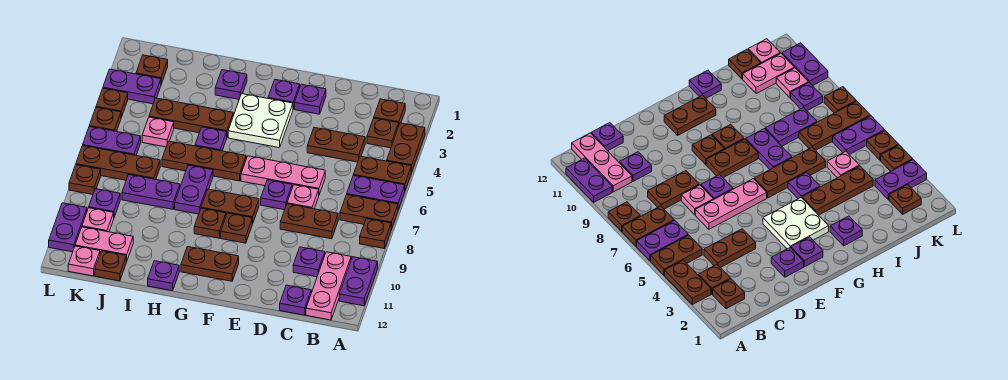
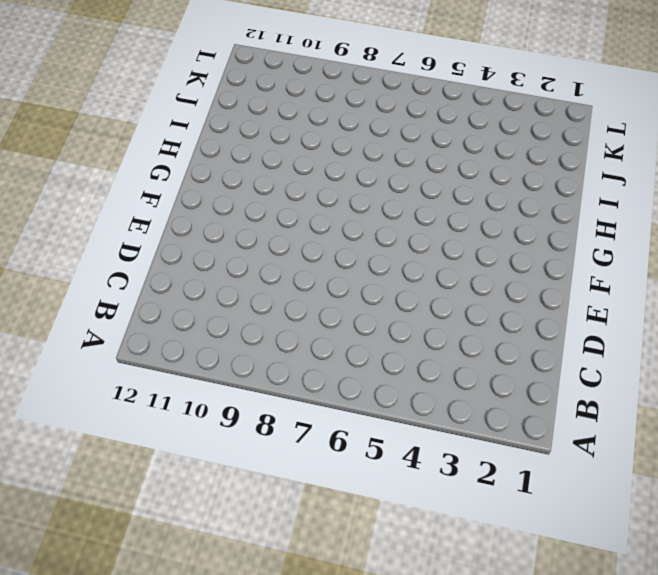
none -> brown 1x2 plate [387,123,425,172]
none -> brown 1x2 plate [354,156,411,190]
none -> purple 1x2 plate [347,175,405,209]
none -> brown 1x2 plate [340,195,398,229]

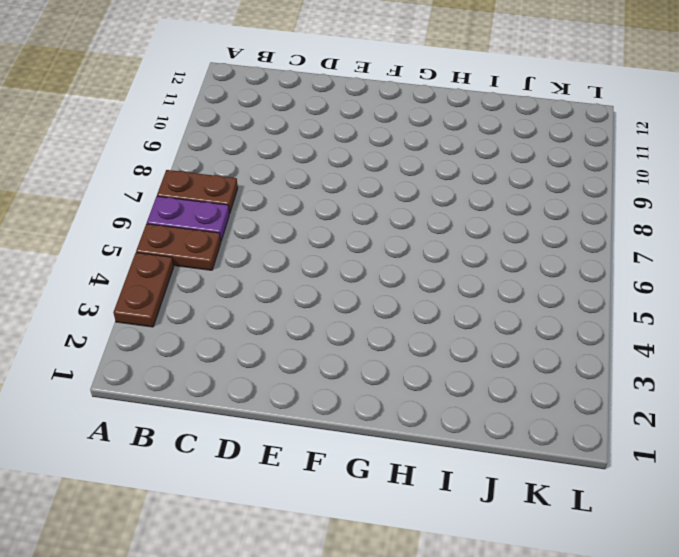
none -> brown 1x1 plate [360,219,391,249]
none -> purple 1x2 plate [339,257,378,306]
none -> brown 1x1 plate [374,99,405,124]
none -> brown 1x1 plate [367,118,399,148]

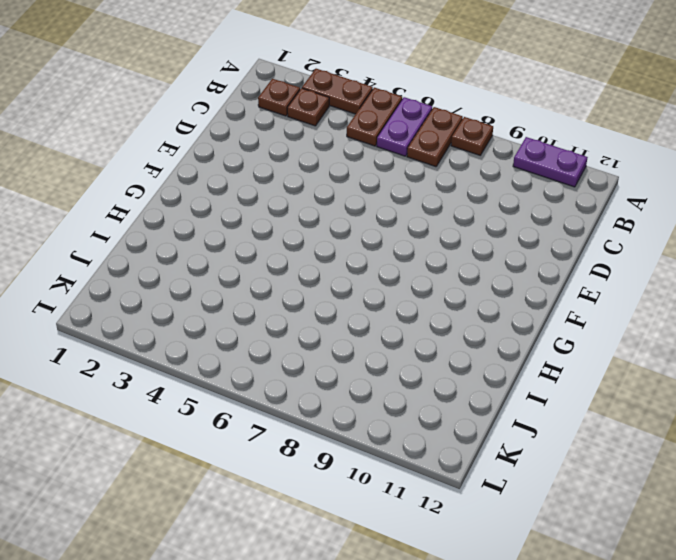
none -> pink 1x3 plate [306,252,351,320]
none -> brown 1x2 plate [307,128,365,162]
none -> brown 1x2 plate [280,204,338,239]
none -> purple 1x1 plate [293,247,325,277]

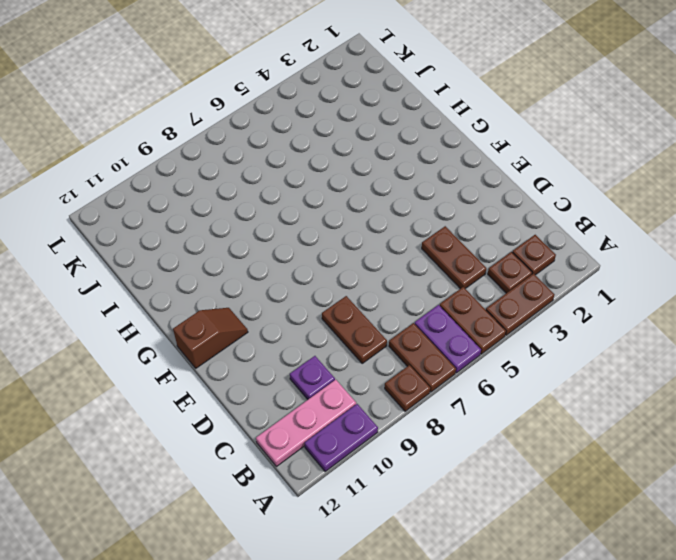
brown 1x2 slope [173,308,248,368] -> brown 1x2 plate [181,247,239,281]
none -> purple 1x1 plate [280,285,311,315]
none -> pink 1x3 plate [241,156,325,194]
none -> pink 1x1 plate [287,185,319,209]
none -> purple 1x1 plate [295,84,326,114]

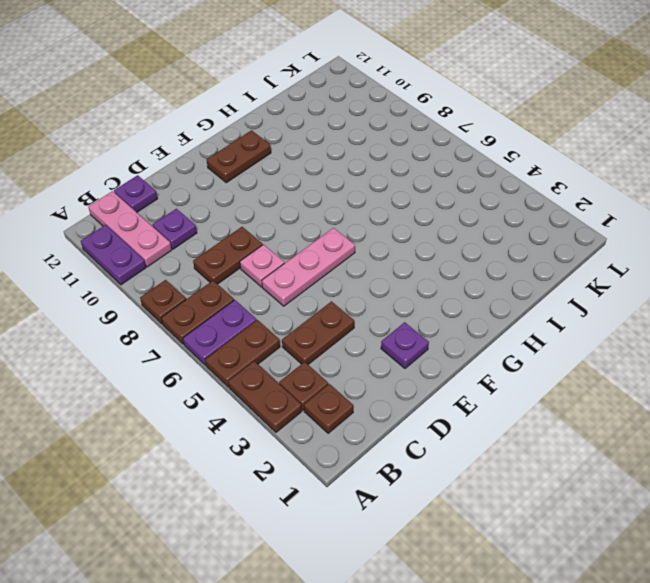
none -> purple 1x1 plate [261,180,292,210]
none -> purple 1x1 plate [268,80,300,109]
none -> white 2x2 plate [228,94,293,148]
none -> brown 1x2 plate [201,189,259,224]

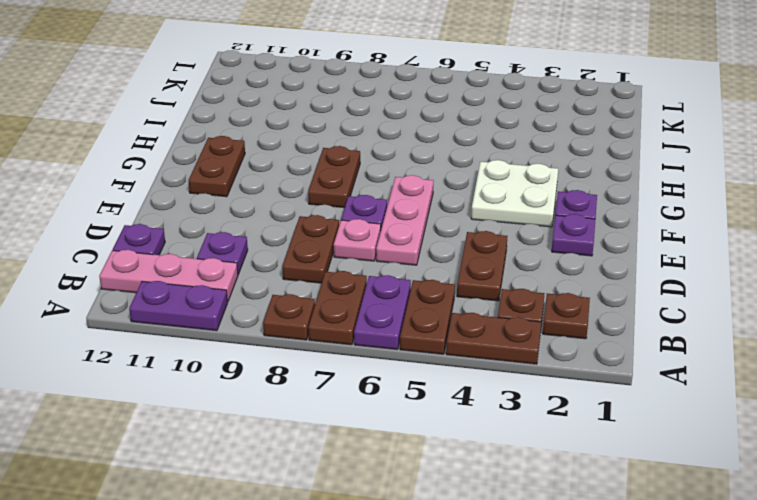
none -> brown 1x1 plate [221,213,252,243]
none -> brown 1x3 plate [162,141,246,181]
none -> brown 1x1 plate [194,208,226,238]
none -> purple 1x1 plate [215,70,247,99]

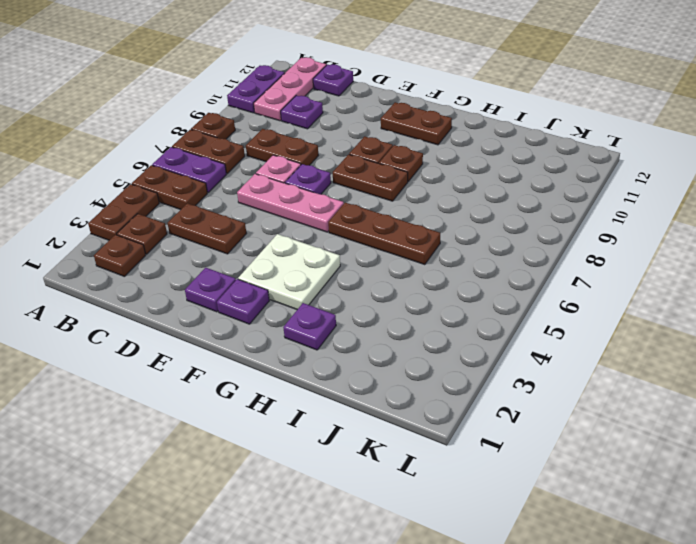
none -> brown 1x3 plate [149,98,233,136]
none -> purple 1x1 plate [195,127,227,151]
none -> purple 1x2 plate [175,165,213,214]
none -> purple 1x1 plate [148,261,179,291]

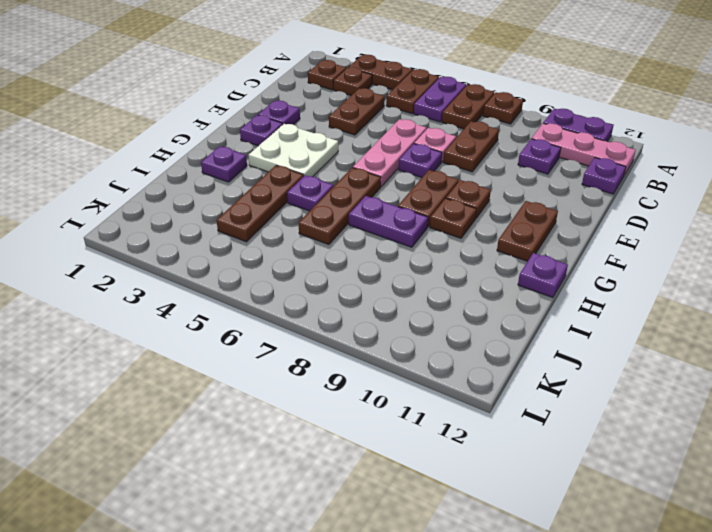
none -> purple 1x2 plate [122,175,180,209]
none -> pink 1x1 plate [142,117,174,147]
none -> brown 1x3 plate [76,146,160,180]
none -> pink 1x2 plate [75,227,133,262]

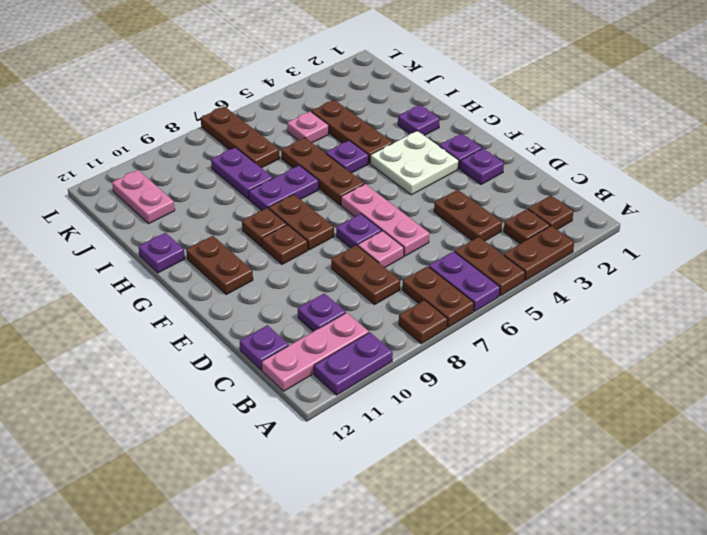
none -> brown 1x1 plate [95,251,126,281]
none -> brown 1x1 plate [136,55,168,84]
none -> purple 1x2 plate [103,69,161,104]
none -> purple 1x2 plate [83,127,141,155]

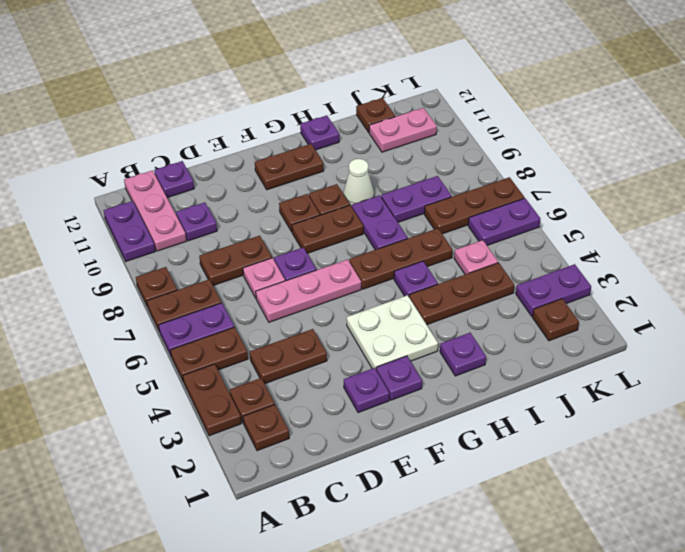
white 1x1 cone [344,159,374,207] -> none
none -> purple 1x1 plate [89,189,120,217]
none -> pink 1x1 plate [82,208,114,232]
none -> pink 1x1 plate [68,246,100,276]
none -> brown 1x1 plate [96,88,128,117]

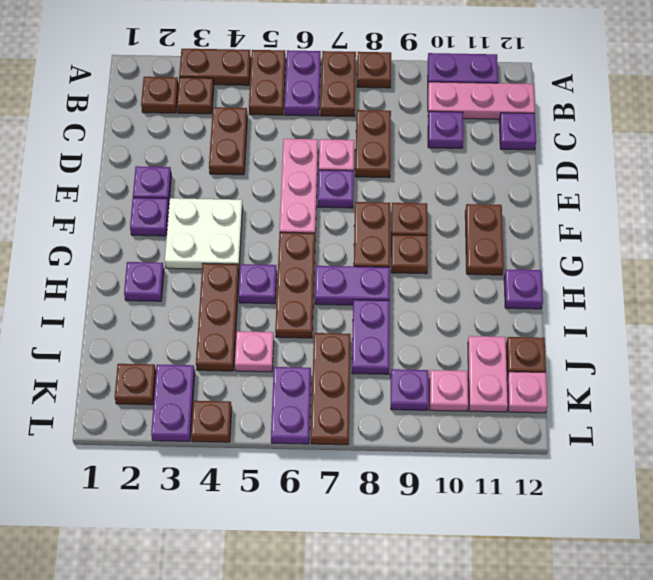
none -> brown 1x1 plate [89,107,121,131]
none -> brown 1x1 plate [69,165,101,194]
none -> purple 1x2 plate [49,203,87,252]

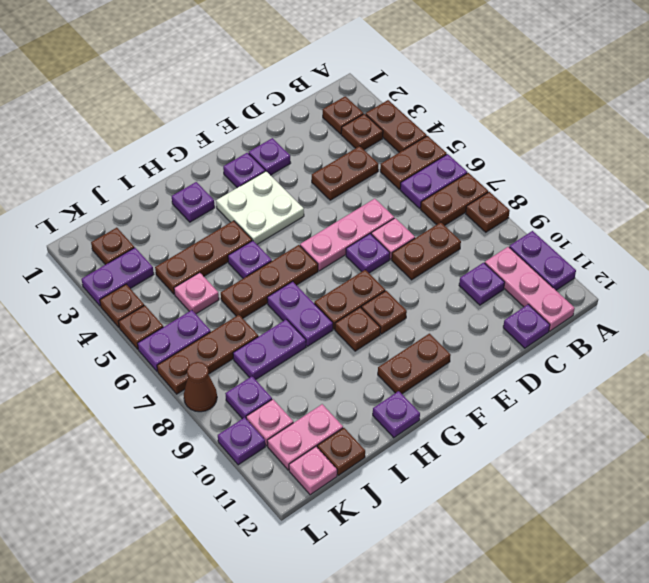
brown 1x1 cone [184,362,217,412] -> brown 1x1 plate [69,165,101,194]
purple 1x1 plate [218,417,265,465] -> purple 1x2 plate [49,203,87,252]

